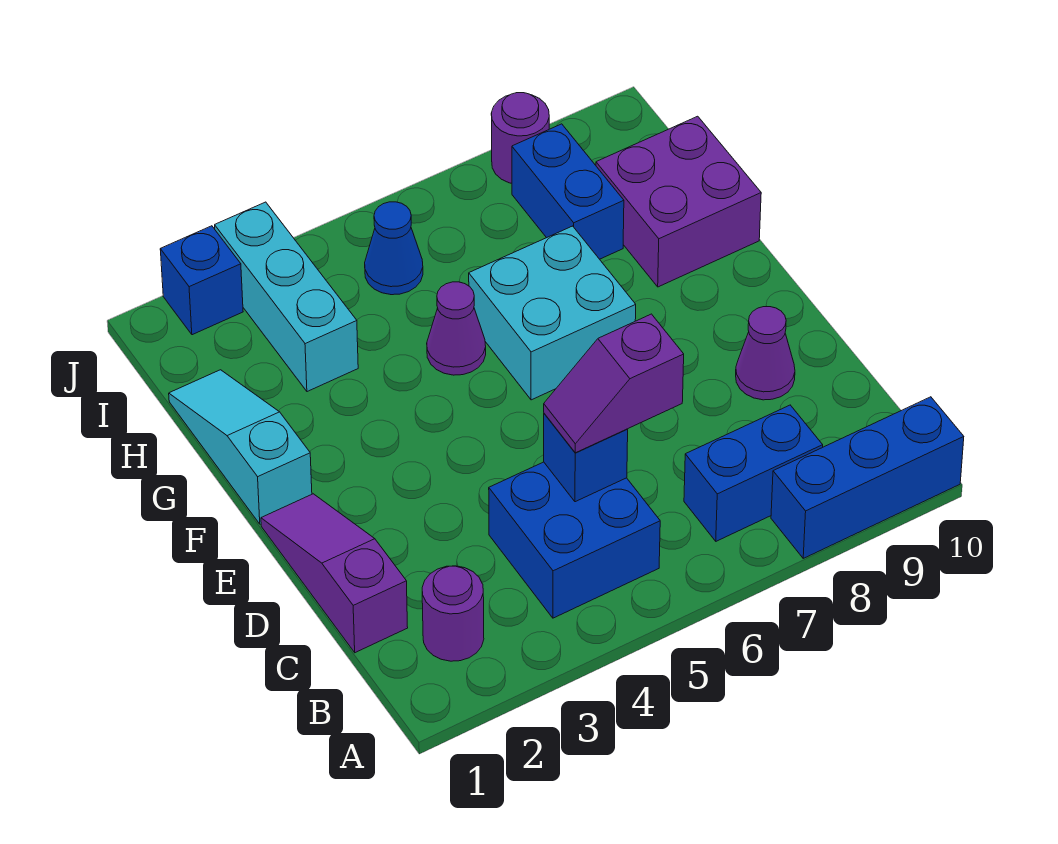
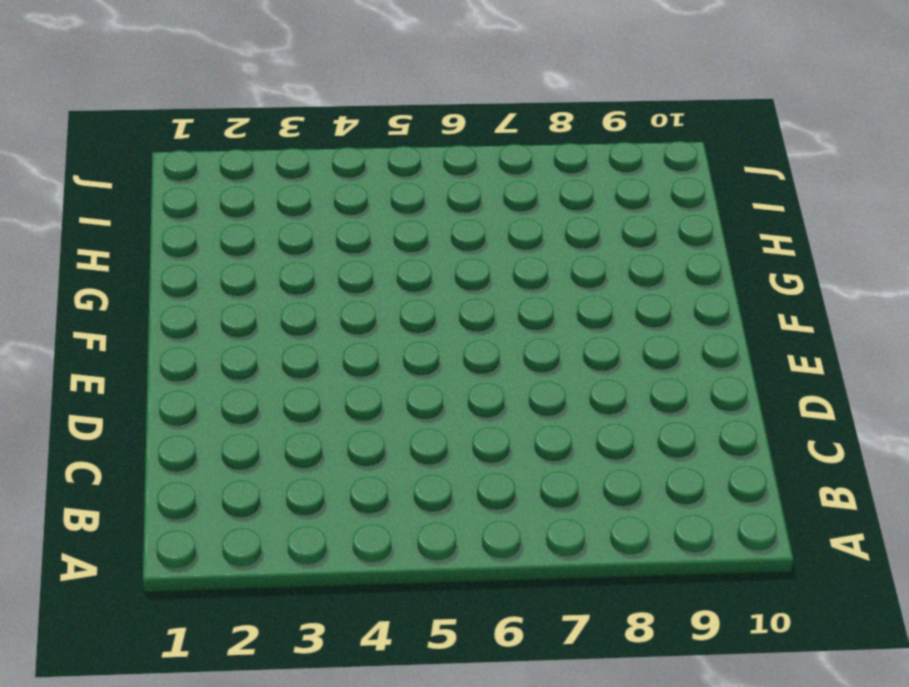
none -> blue 1x3 brick [771,397,964,558]
none -> purple 1x1 round brick [422,566,484,661]
none -> blue 2x2 brick [489,462,660,618]

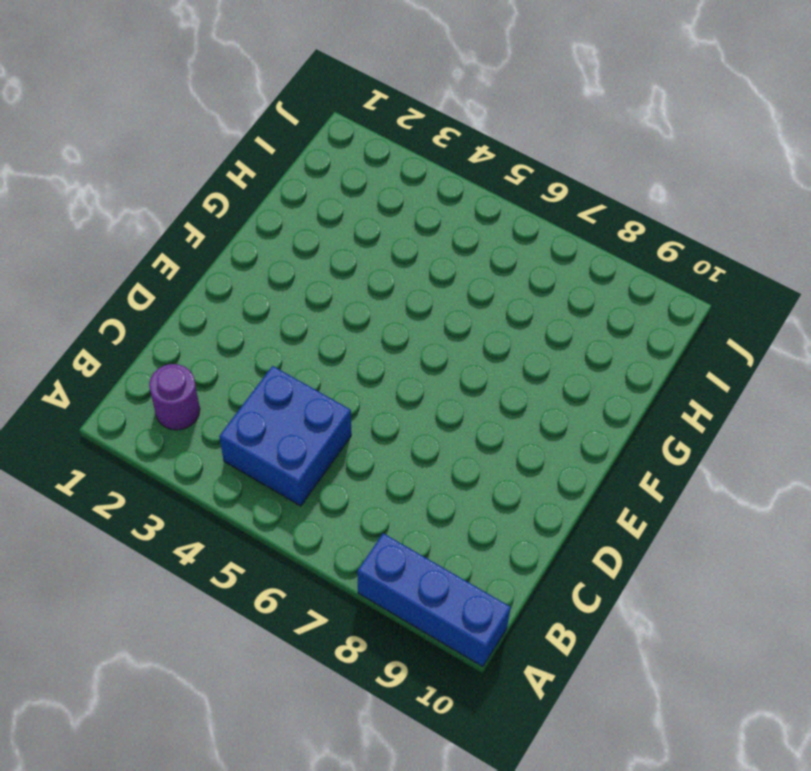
none -> blue 1x2 brick [684,405,823,541]
none -> purple 1x3 slope [261,494,408,653]
none -> purple 1x1 cone [736,306,795,400]

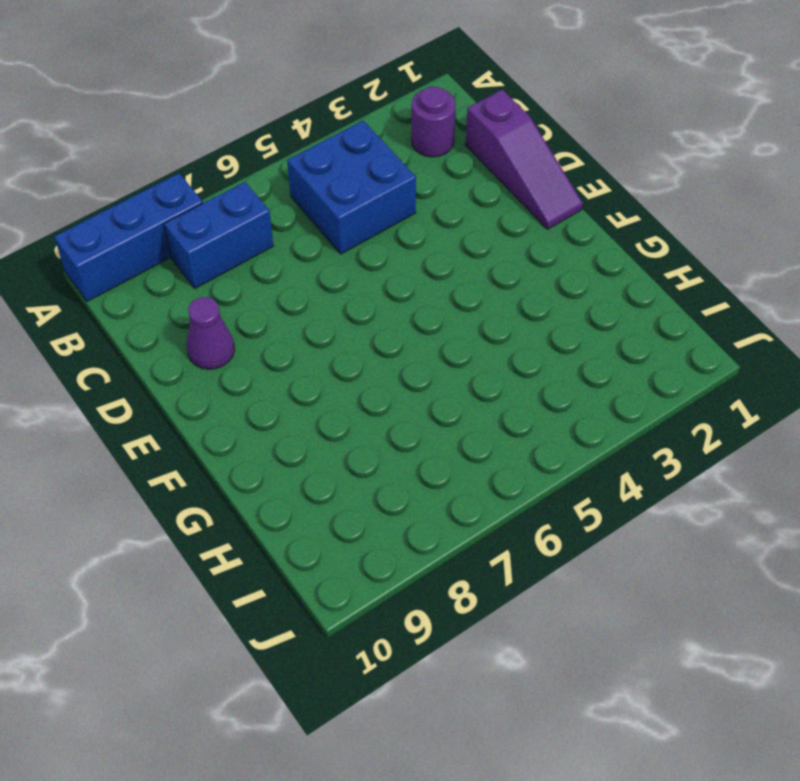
none -> cyan 1x3 slope [169,370,312,524]
none -> cyan 2x2 brick [469,226,636,400]
none -> purple 1x1 cone [427,282,486,375]

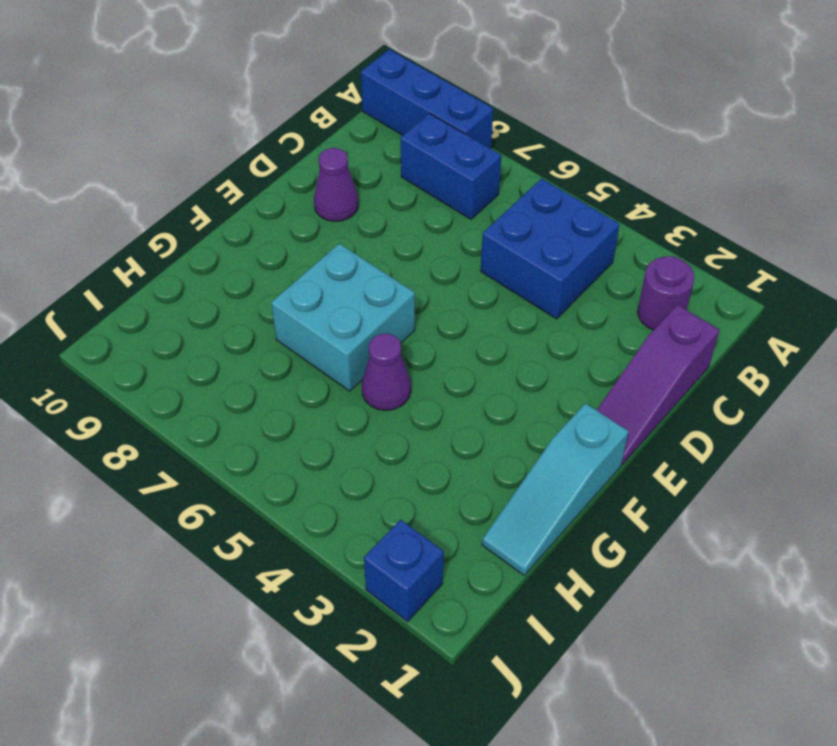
none -> purple 2x2 brick [596,116,761,287]
none -> cyan 1x3 brick [215,202,358,392]
none -> blue 1x2 brick [512,124,624,259]

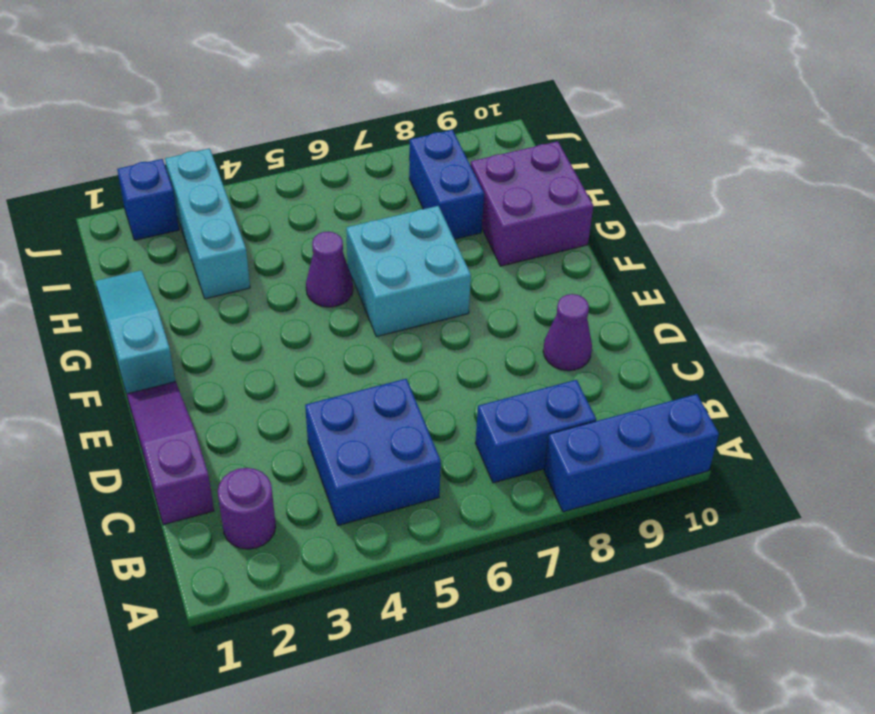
none -> blue 1x1 cone [365,202,423,295]
none -> purple 1x1 round brick [491,93,549,183]
none -> blue 1x1 brick [544,414,628,502]

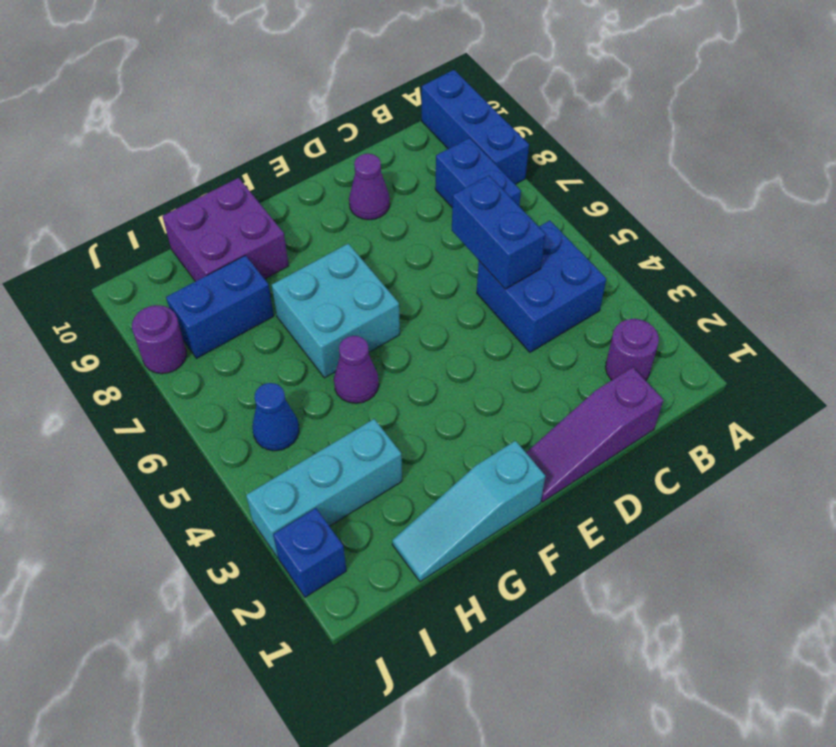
blue 1x2 brick [452,175,546,289] -> blue 1x1 brick [544,414,628,502]
none -> purple 1x2 slope [544,314,684,453]

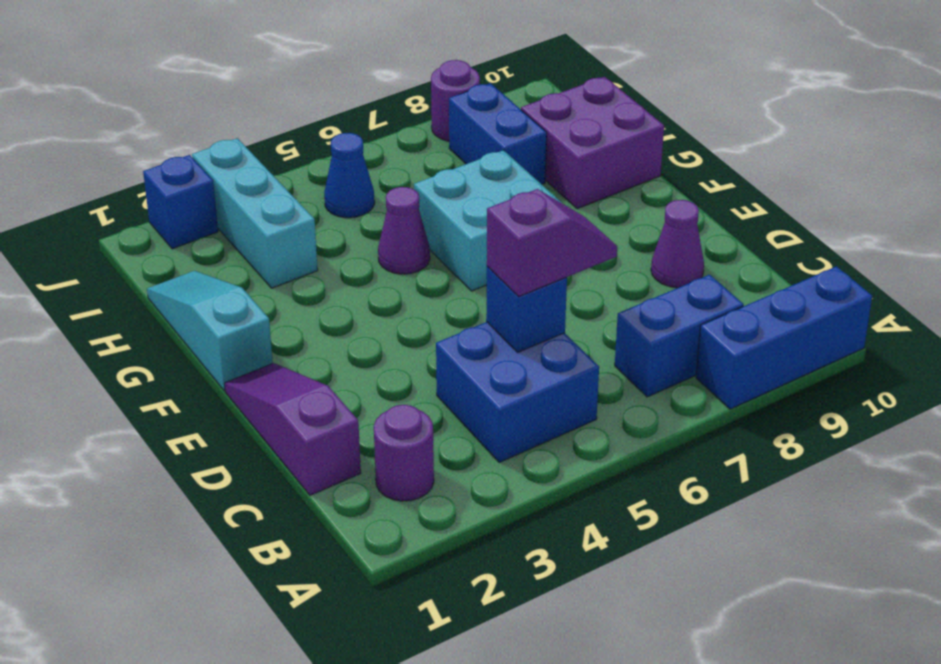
purple 1x2 slope [487,189,617,296] -> purple 1x2 slope turned to [544,314,684,453]

